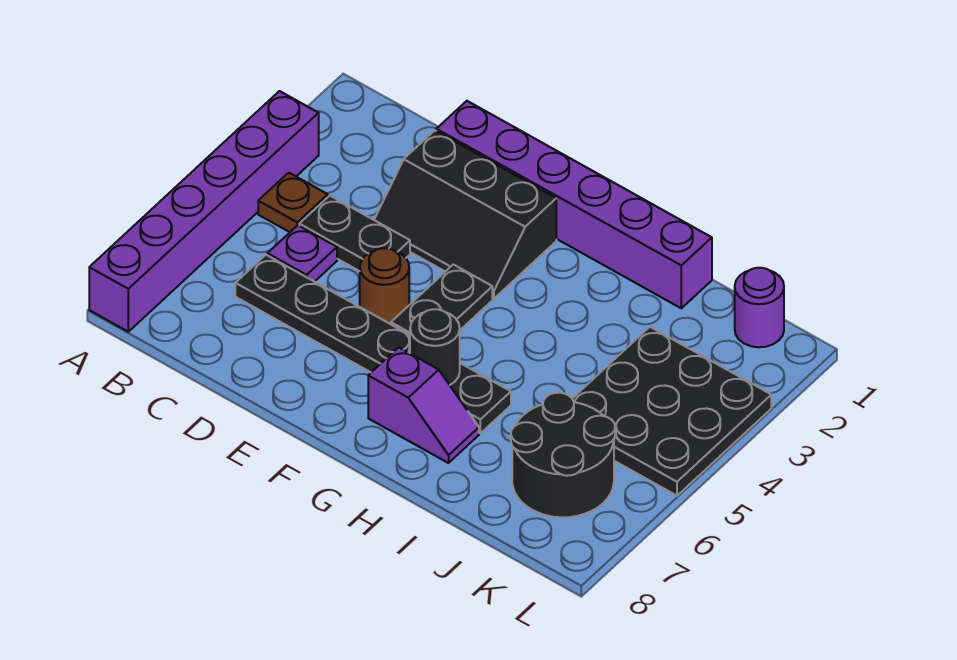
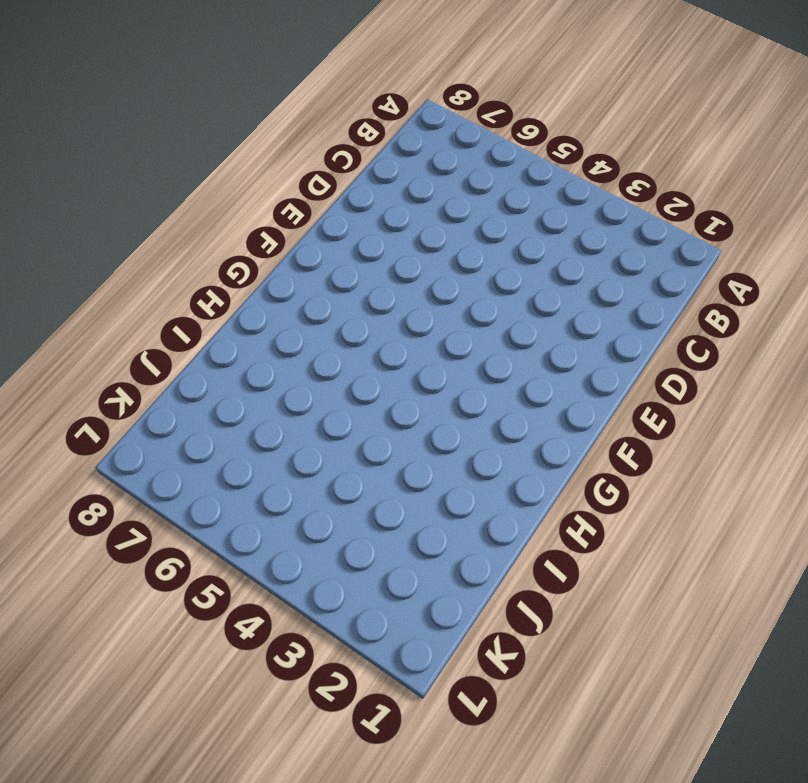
none -> purple 1x6 brick [89,91,319,332]
none -> brown 1x1 plate [258,173,328,232]
none -> black 1x2 plate [299,196,410,271]

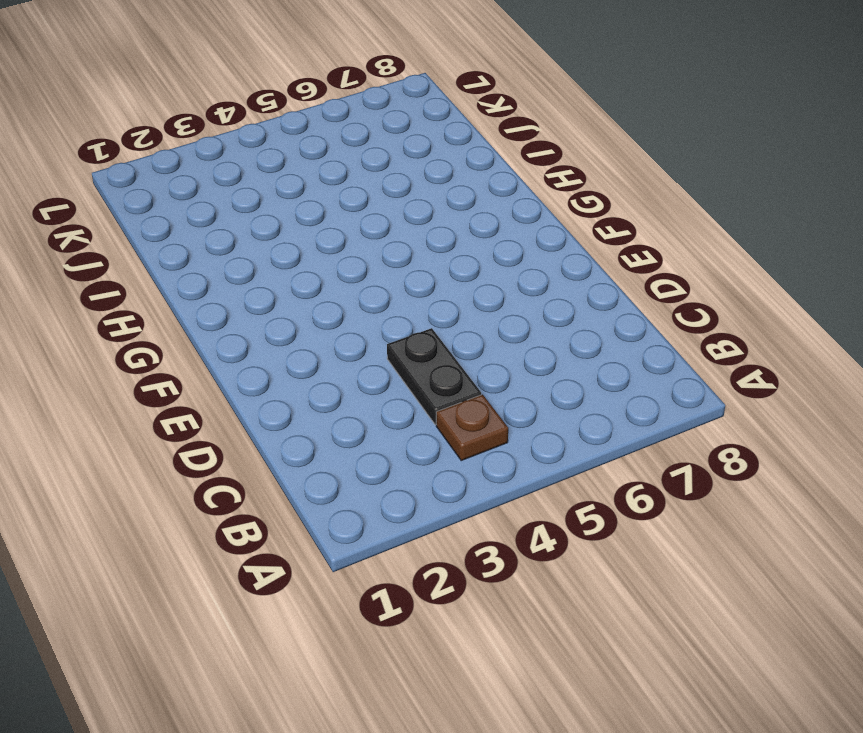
none -> purple 1x6 brick [89,91,319,332]
none -> purple 1x1 plate [267,225,337,282]
none -> black 1x6 plate [235,255,511,433]

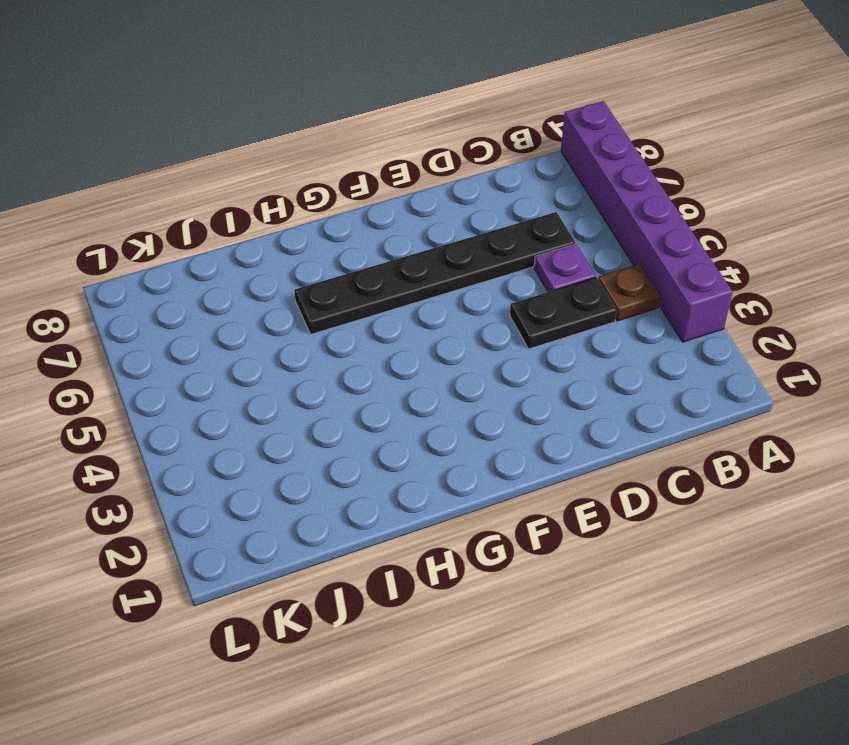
none -> purple 1x6 brick [436,101,712,308]
none -> black 2x3 slope [374,131,556,299]
none -> brown 1x1 round brick [360,248,409,324]

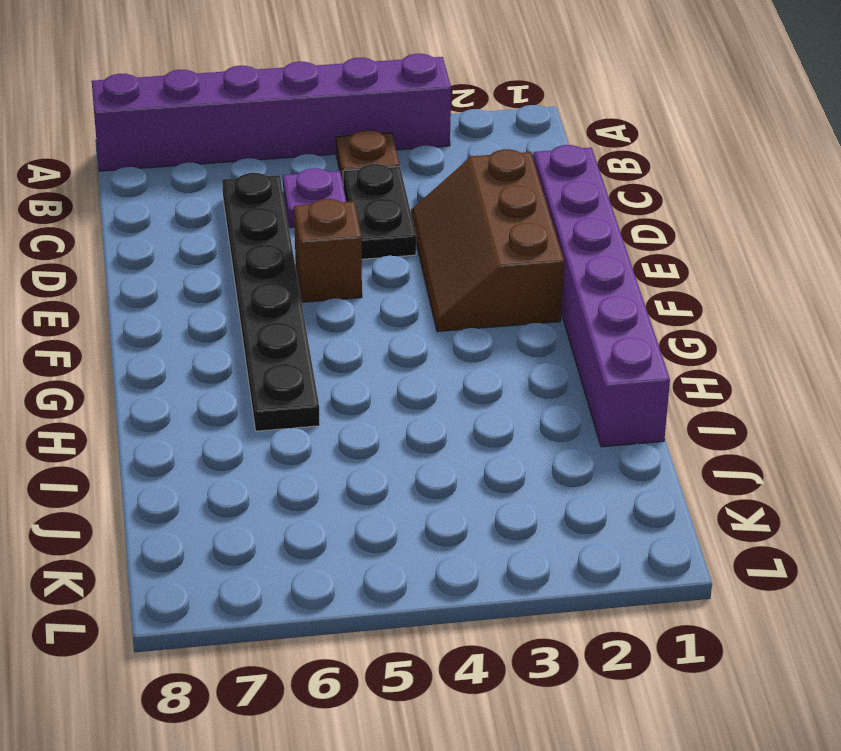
brown 2x3 slope [411,149,564,332] -> black 2x3 slope [374,131,556,299]
brown 1x1 brick [294,199,362,302] -> brown 1x1 round brick [360,248,409,324]
none -> black 1x2 plate [391,264,492,335]
none -> purple 1x2 slope [368,347,479,463]
none -> black 3x3 plate [572,327,771,496]

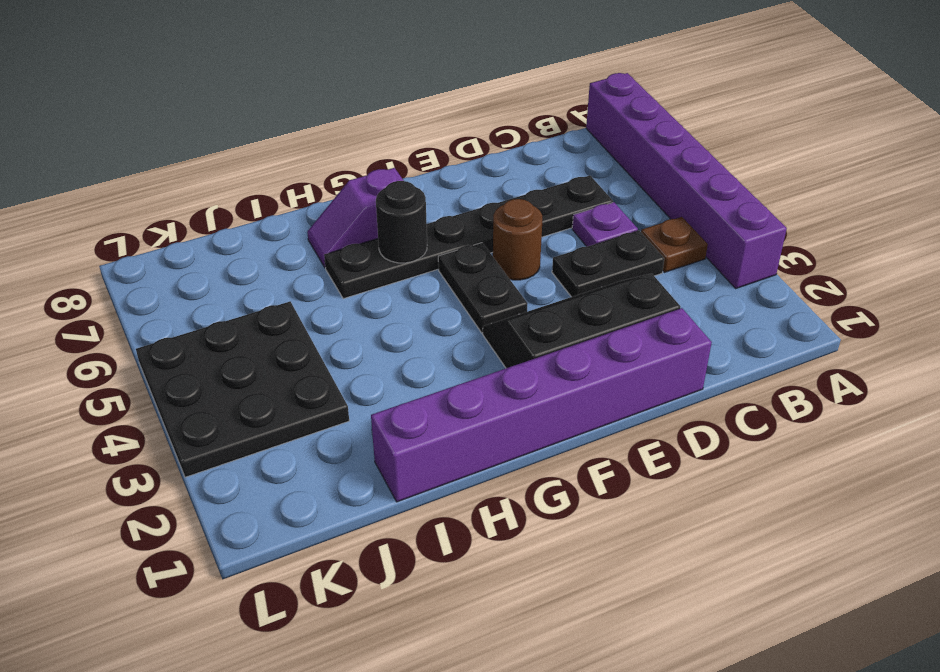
none -> black 2x2 round brick [511,393,615,517]
none -> purple 1x1 round brick [735,268,784,347]

